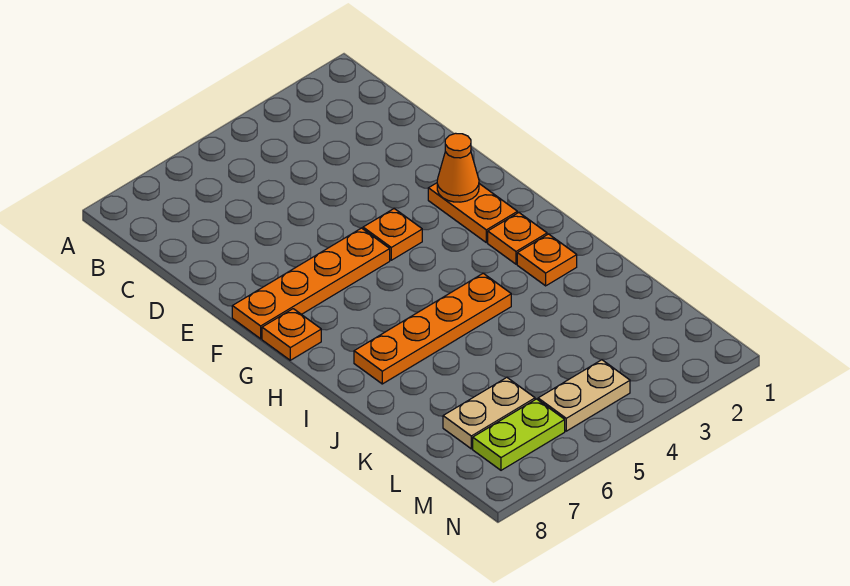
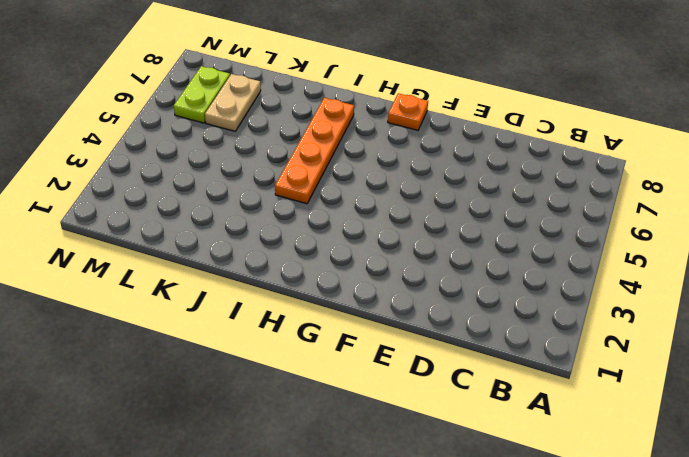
none -> orange 1x2 plate [428,183,517,243]
none -> orange 1x1 plate [363,209,422,260]

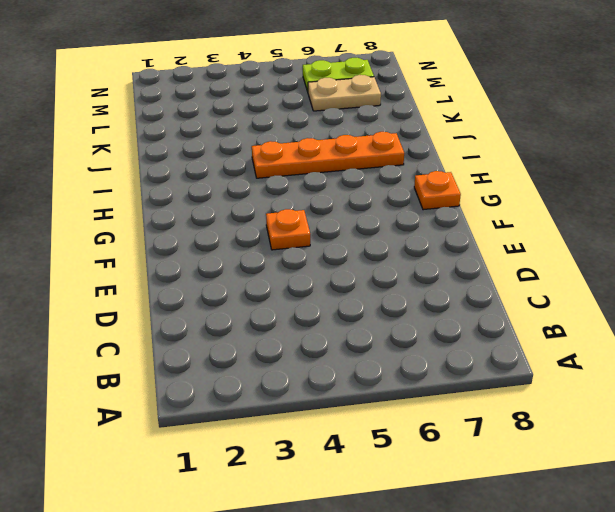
none -> orange 1x2 plate [428,183,517,243]
none -> orange 1x4 plate [232,228,390,339]

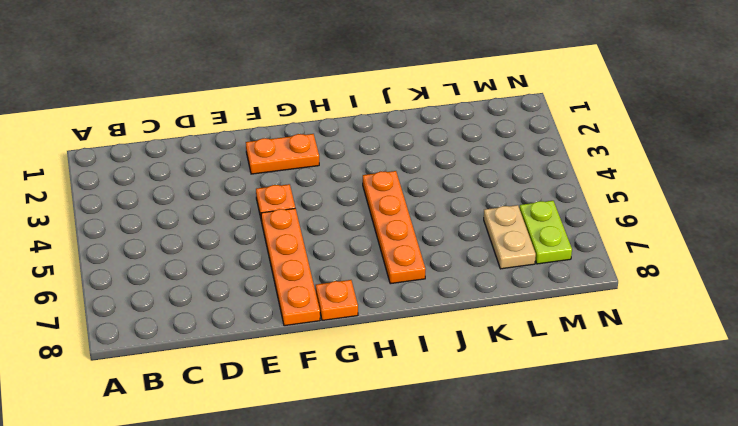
none -> orange 1x1 plate [488,213,547,264]
none -> orange 1x1 plate [517,234,577,286]

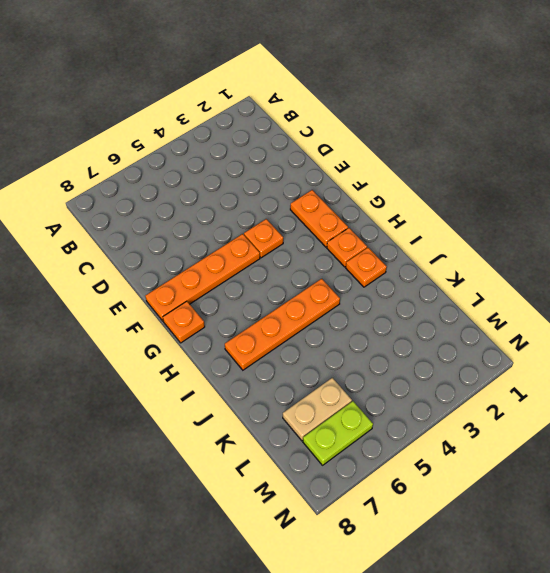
none -> tan 1x2 plate [538,360,630,431]
none -> orange 1x1 cone [437,133,479,202]

